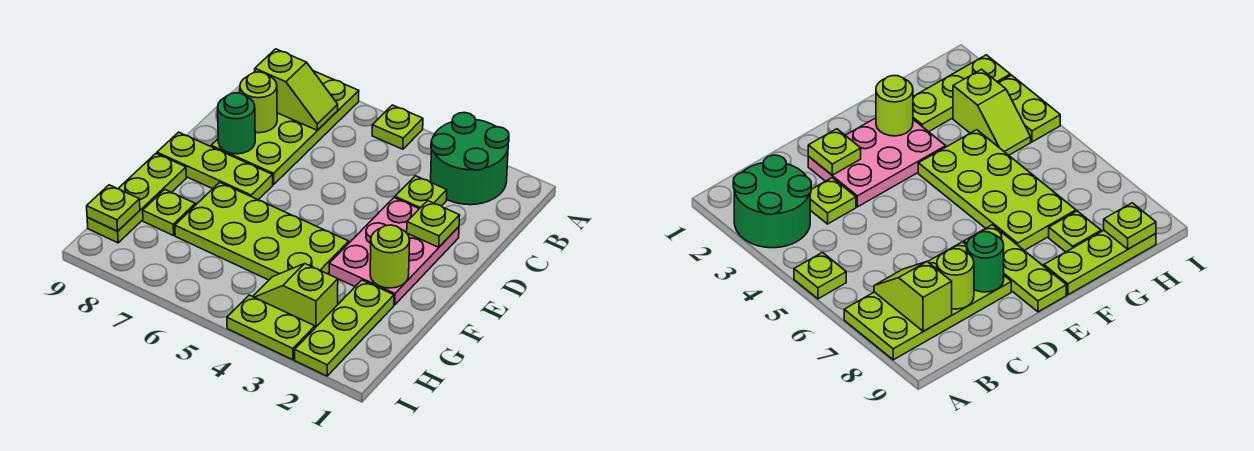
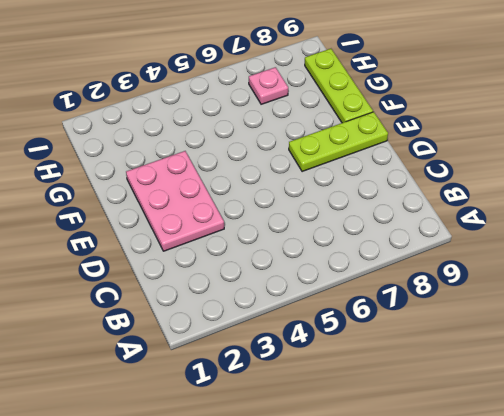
pink 1x1 plate [249,67,288,104] -> none
none -> green 2x2 round brick [431,113,509,205]
none -> lime 1x1 plate [372,105,423,149]
none -> lime 2x4 plate [211,71,359,185]

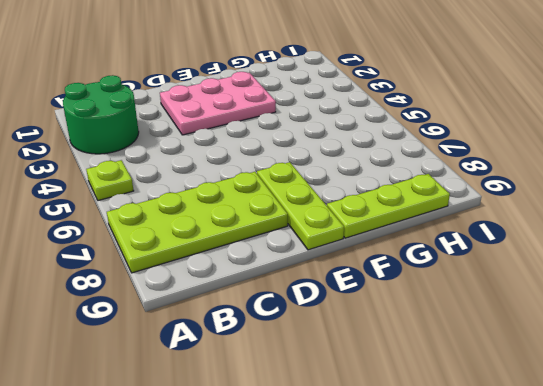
none -> lime 1x1 plate [395,176,447,209]
none -> lime 2x4 plate [175,182,349,280]
none -> lime 1x3 plate [295,280,394,376]

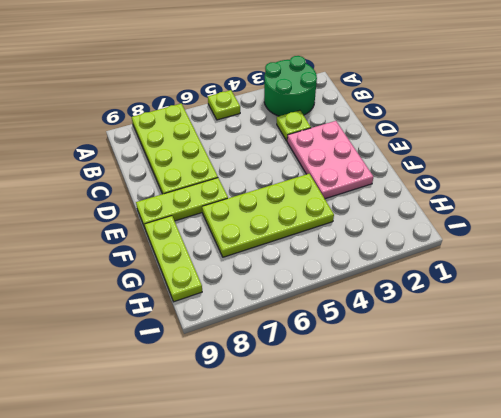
none -> lime 1x3 plate [295,280,394,376]
none -> lime 1x1 plate [143,190,195,236]
none -> lime 1x2 slope [253,264,338,328]

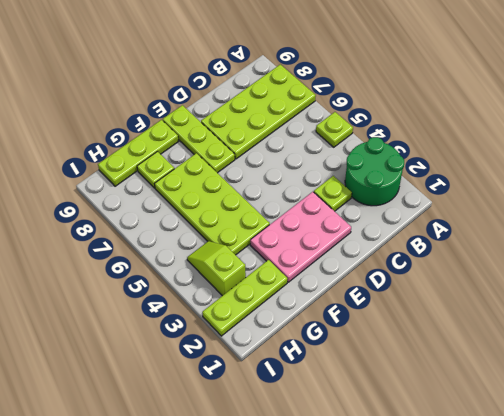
none -> lime 1x2 plate [227,295,315,360]
none -> lime 1x2 slope [255,49,338,130]
none -> lime 1x1 round brick [240,72,277,133]

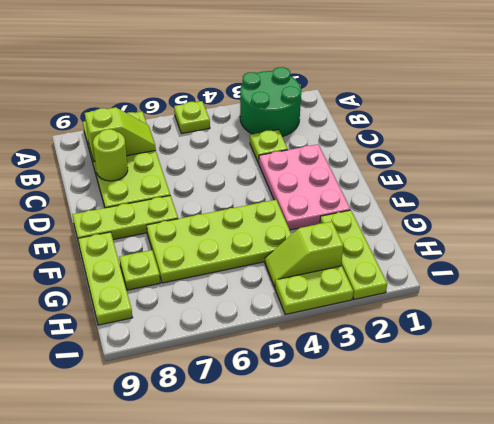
none -> lime 1x1 plate [407,201,460,247]
none -> green 1x1 round brick [218,93,255,154]
none -> lime 1x1 round brick [370,225,410,288]

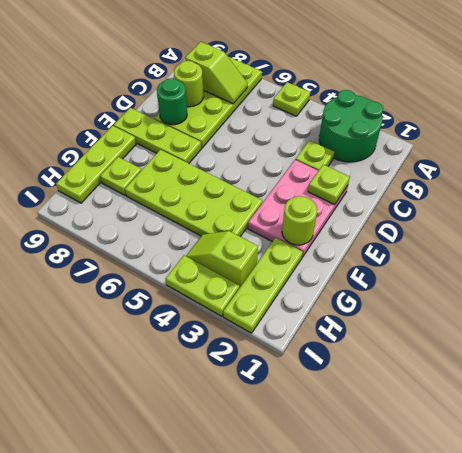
none -> lime 1x1 plate [87,185,140,231]

